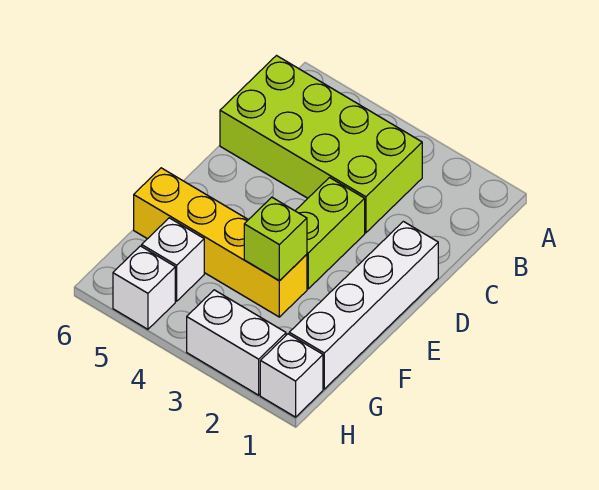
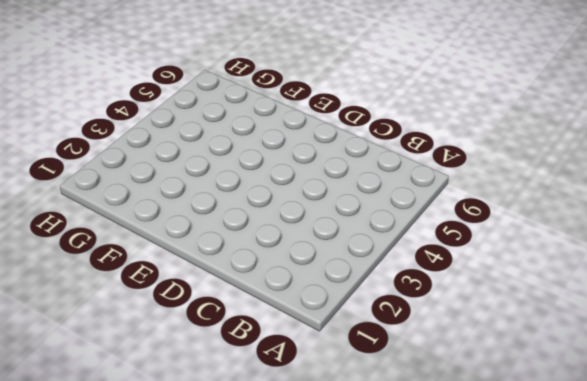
none -> lime 2x4 brick [220,56,422,233]
none -> white 1x4 brick [289,221,438,389]

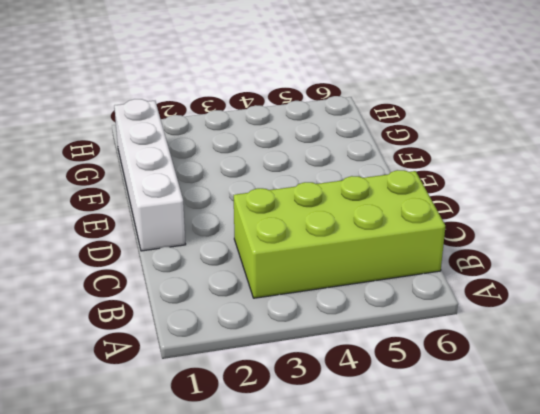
none -> lime 1x2 brick [295,178,365,289]
none -> yellow 1x4 brick [134,168,307,317]

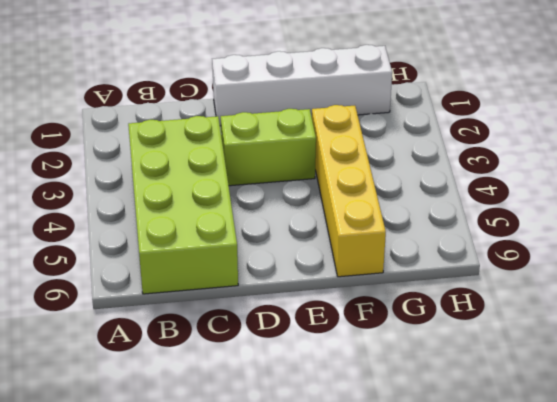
none -> white 1x1 brick [142,218,204,301]
none -> white 1x1 brick [260,334,323,417]

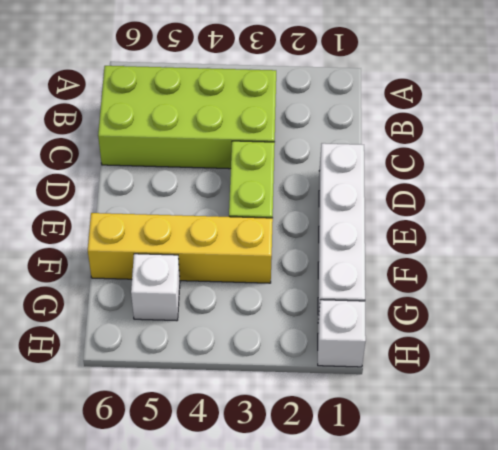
none -> white 1x2 brick [187,290,286,395]
none -> white 1x1 brick [113,246,175,329]

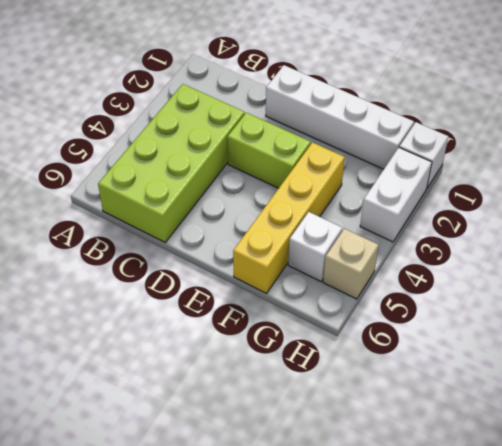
tan 1x1 brick [323,228,379,299] -> white 1x1 brick [113,246,175,329]
none -> lime 1x1 brick [244,197,307,281]

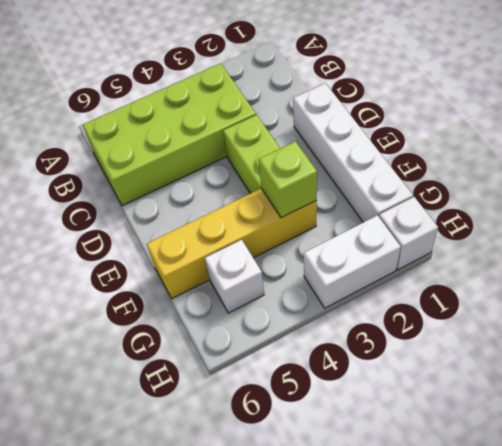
none -> white 1x1 brick [113,246,175,329]

